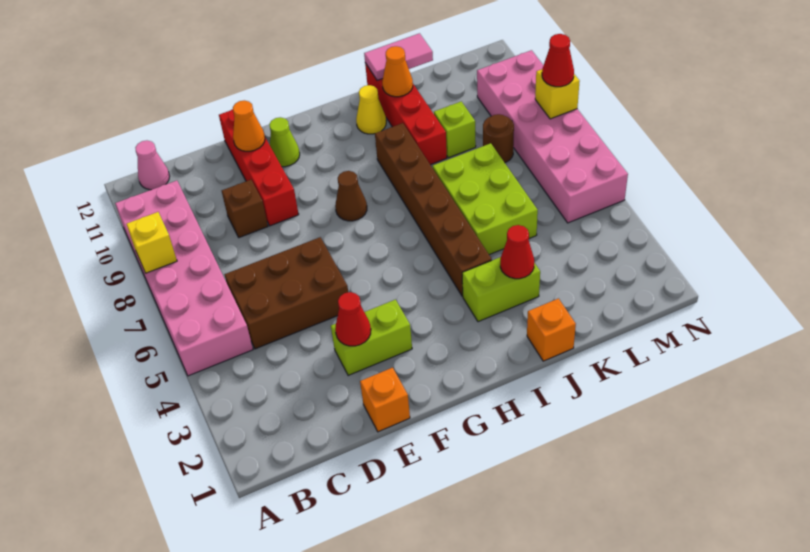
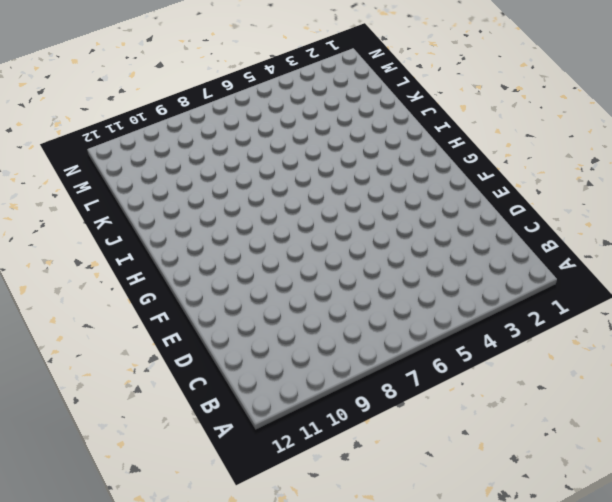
none -> pink 2x6 brick [115,181,253,376]
none -> pink 1x1 cone [135,141,170,190]
none -> brown 2x3 brick [224,237,348,349]

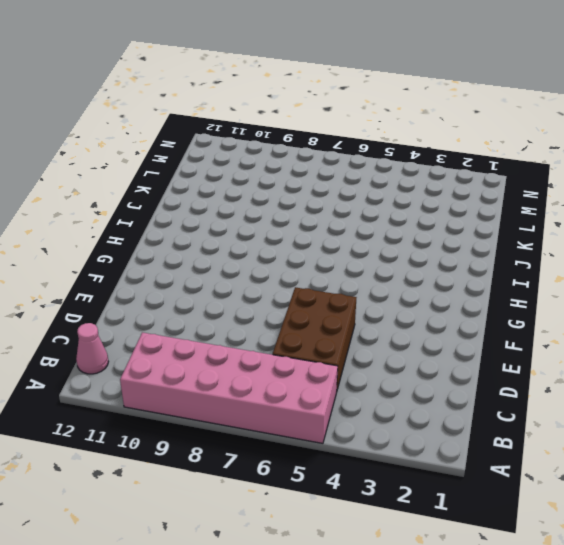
none -> brown 1x1 brick [222,180,268,238]
none -> orange 1x1 brick [360,368,410,432]
none -> lime 1x2 brick [331,300,412,376]

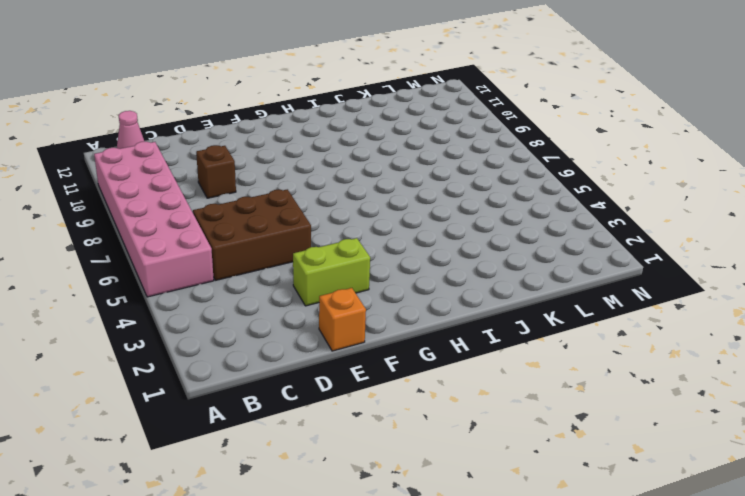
none -> red 1x4 brick [219,109,299,226]
none -> lime 1x1 cone [269,117,300,167]
none -> brown 1x1 cone [335,171,367,221]

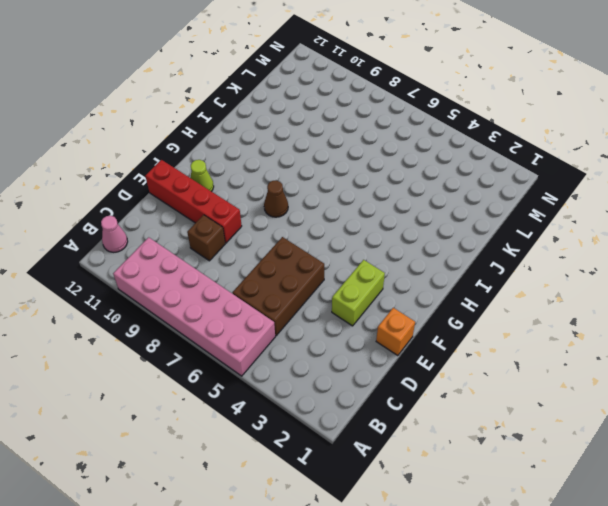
none -> lime 1x2 brick [462,257,540,322]
none -> brown 1x6 brick [375,123,492,296]
none -> yellow 1x1 cone [356,85,386,134]

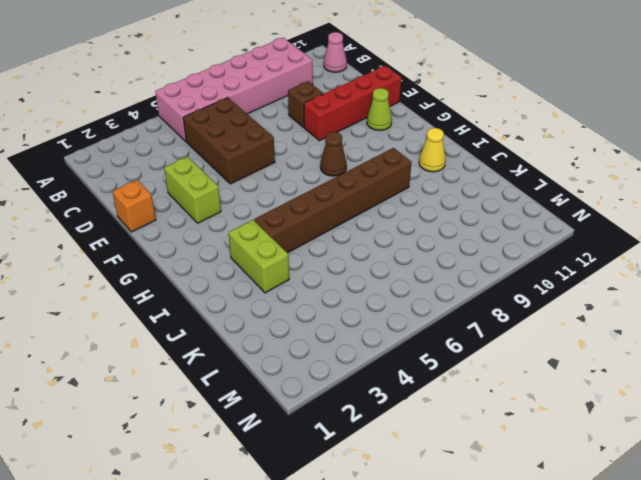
none -> orange 1x1 brick [527,299,576,361]
none -> lime 2x3 brick [433,143,538,255]
none -> red 1x4 brick [365,63,447,165]

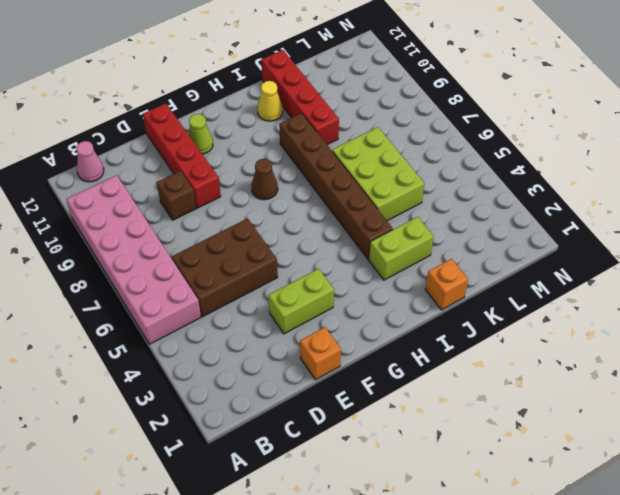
none -> lime 1x1 brick [434,101,476,158]
none -> brown 1x1 round brick [483,114,514,163]
none -> pink 2x6 brick [477,50,628,223]

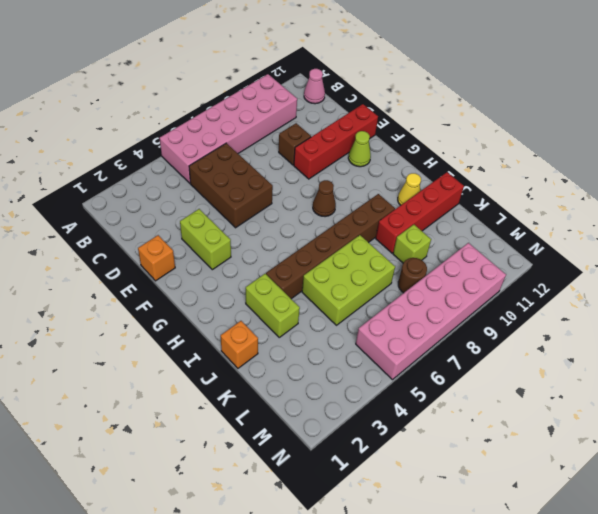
none -> yellow 1x1 brick [126,212,177,273]
none -> red 1x1 cone [335,292,371,346]
none -> orange 1x1 cone [233,100,265,151]

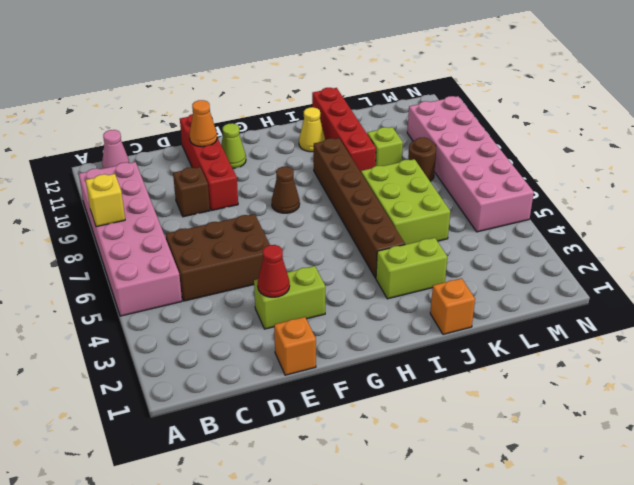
none -> red 1x1 cone [500,225,534,279]
none -> orange 1x1 cone [382,46,413,97]
none -> pink 1x2 tile [364,33,433,80]

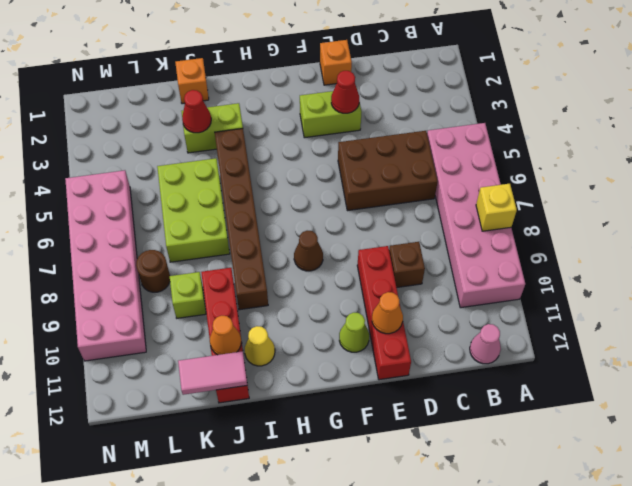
none -> yellow 1x1 brick [535,69,580,119]
none -> red 1x1 cone [542,34,574,87]

